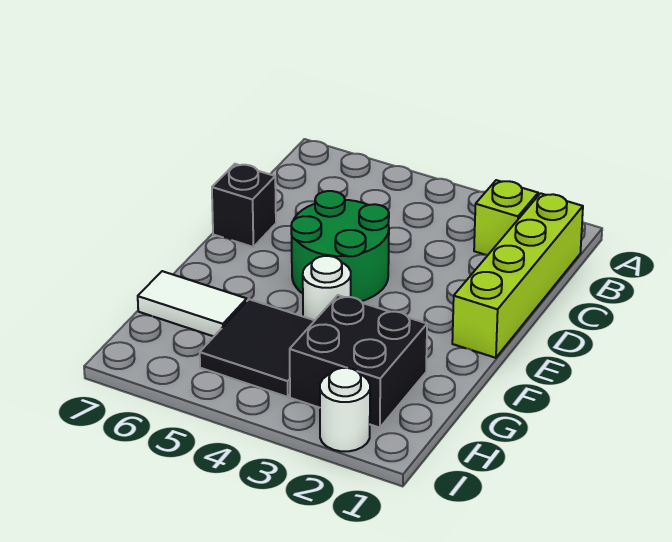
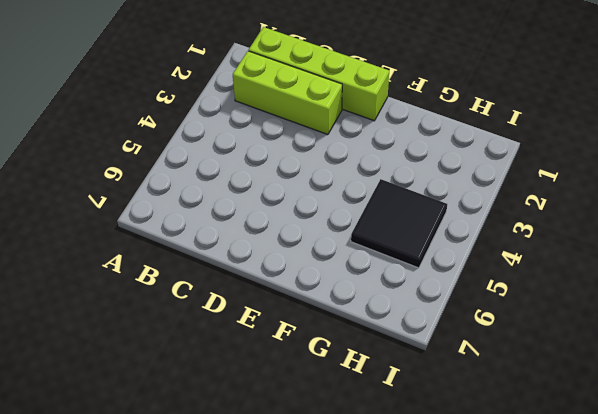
lime 1x3 brick [233,51,342,135] -> lime 1x1 brick [474,180,538,255]
none -> green 2x2 round brick [291,191,389,301]
none -> black 1x1 brick [212,164,276,247]

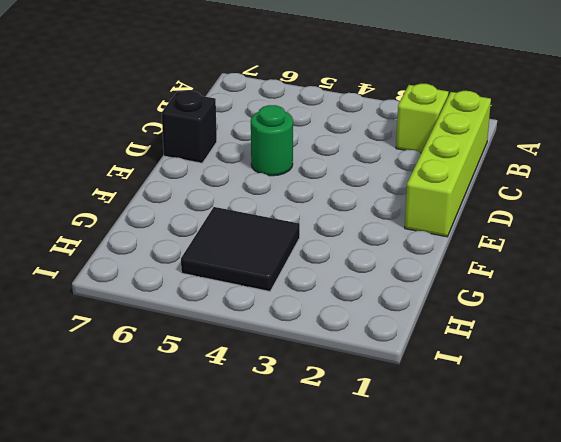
green 1x1 round brick [251,105,293,176] -> green 2x2 round brick [291,191,389,301]
none -> white 1x1 round brick [303,256,351,320]
none -> black 2x2 brick [290,295,427,428]

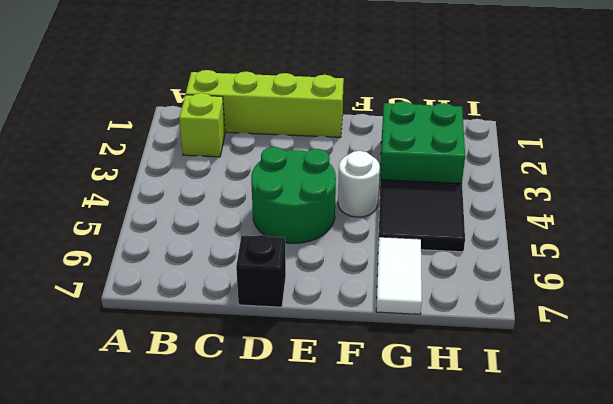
green 2x2 brick [380,101,465,183] -> black 2x2 brick [290,295,427,428]
none -> white 1x1 round brick [320,368,370,451]

